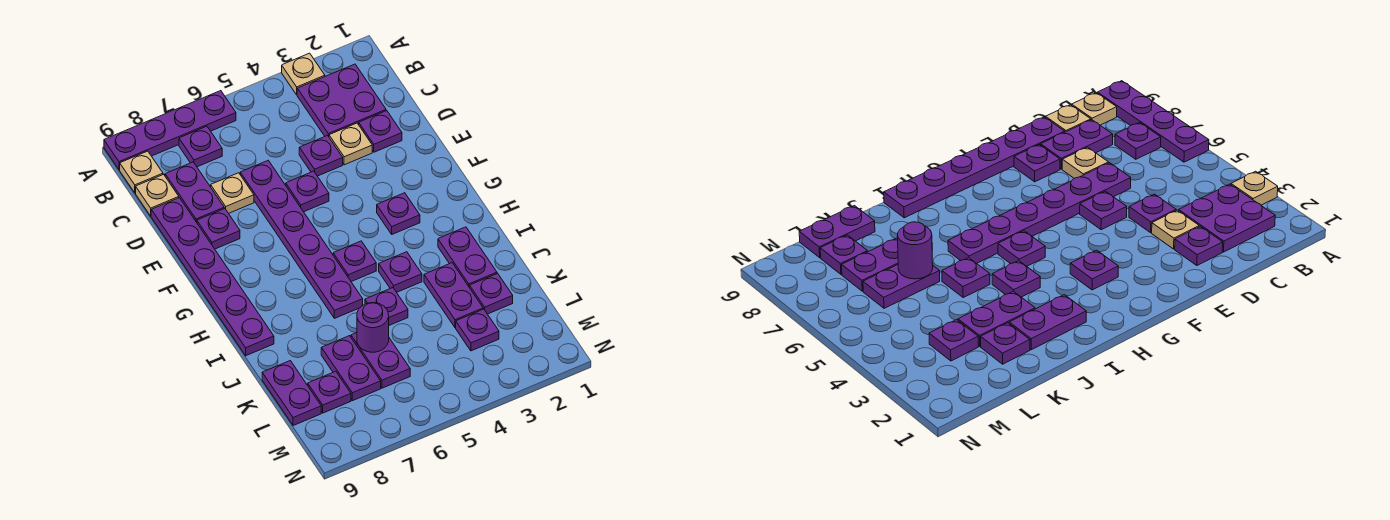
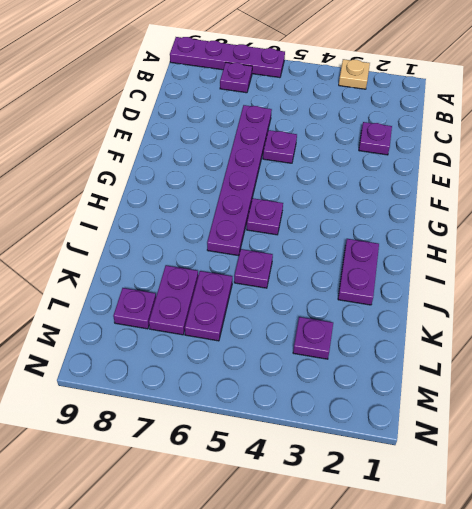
none -> purple 2x2 plate [297,64,386,137]
none -> tan 1x1 plate [120,151,163,193]
none -> purple 1x2 plate [165,162,224,222]

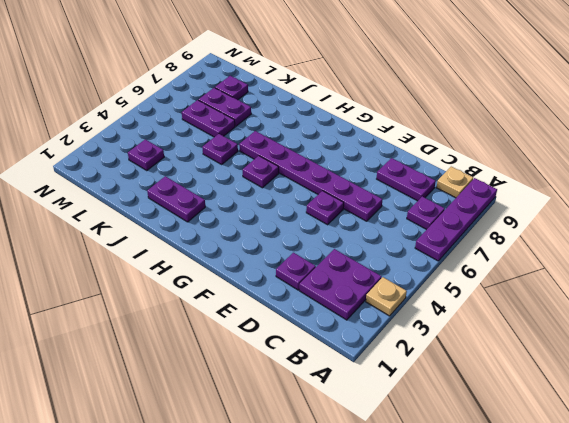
none -> tan 1x1 plate [136,174,179,216]
none -> tan 1x1 plate [329,123,372,165]
none -> purple 1x1 plate [299,136,343,176]

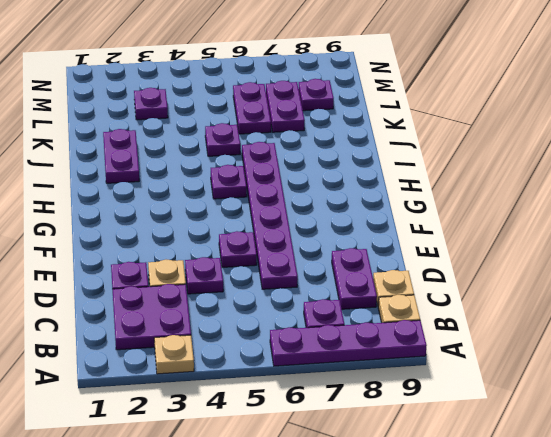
none -> tan 1x1 plate [211,173,254,213]
none -> purple 1x6 plate [151,198,274,356]
none -> purple 1x1 plate [197,208,240,249]

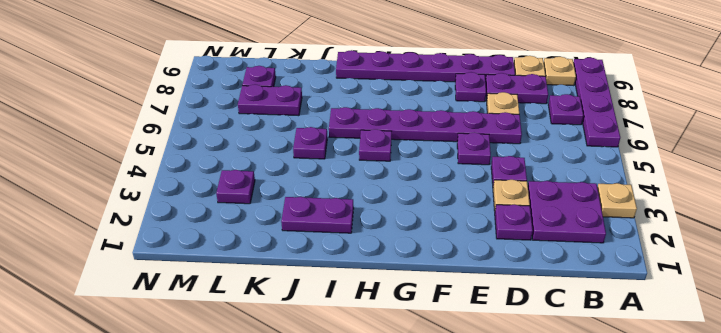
none -> purple 1x1 plate [377,193,420,234]
none -> purple 1x1 plate [379,252,422,292]
none -> purple 1x2 plate [424,263,483,328]

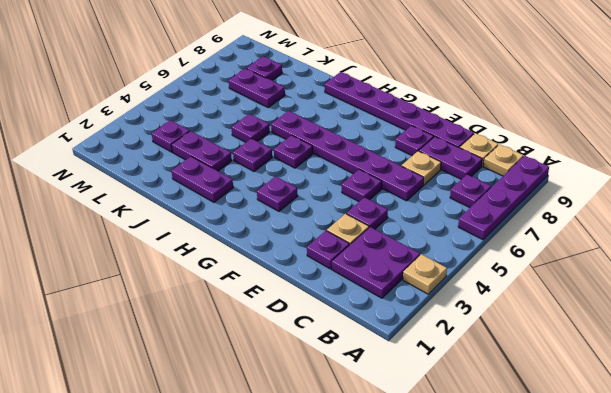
none -> purple 1x1 plate [470,273,513,314]
none -> purple 1x2 plate [351,333,410,388]
none -> purple 1x2 plate [262,361,321,426]

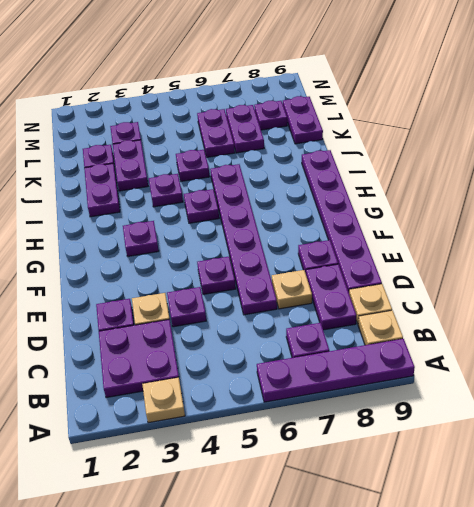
none -> purple 1x1 round brick [357,303,389,352]

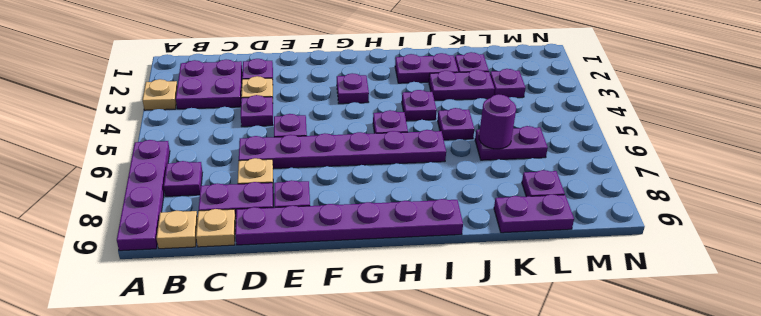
none -> purple 1x2 plate [321,336,381,401]

